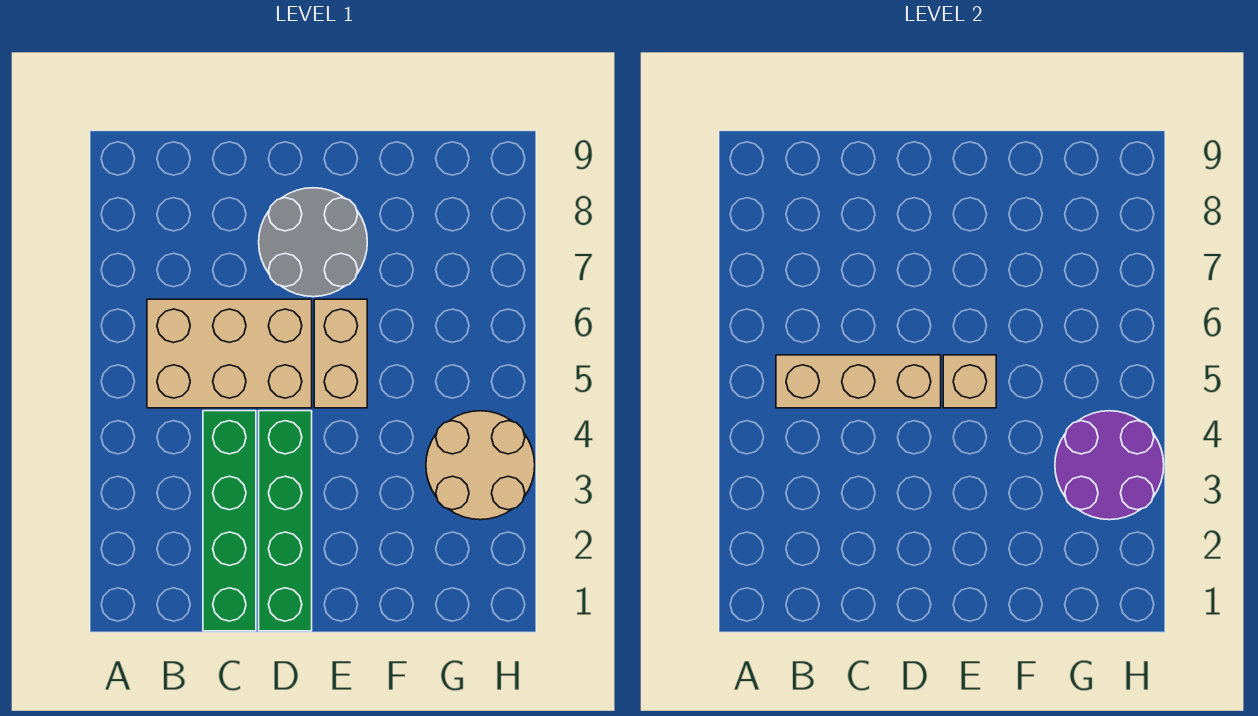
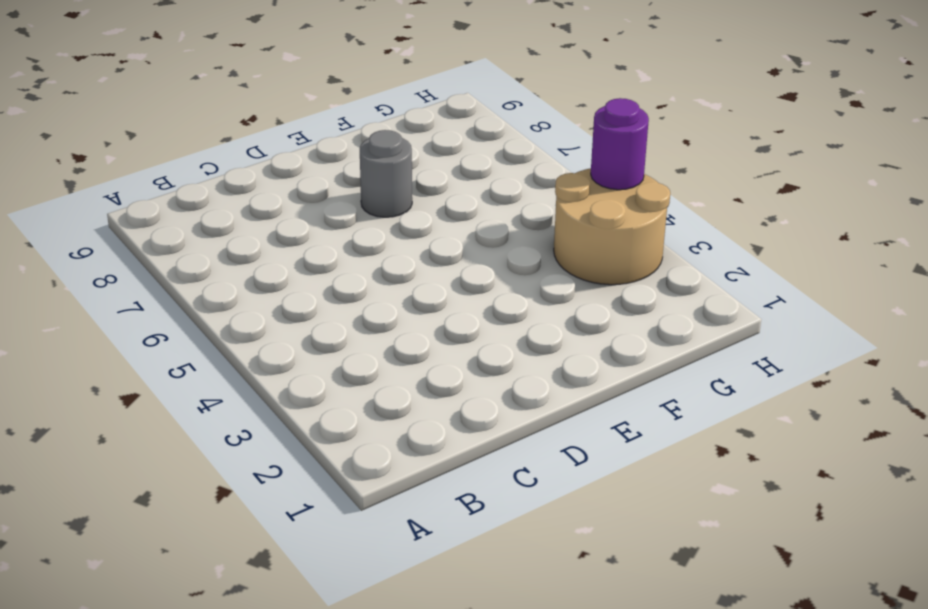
grey 1x1 round brick [360,130,412,217] -> grey 2x2 round brick [259,188,367,297]
purple 1x1 round brick [591,98,649,190] -> purple 2x2 round brick [1055,411,1164,520]
none -> tan 2x3 brick [147,299,312,408]
none -> green 1x4 brick [203,411,256,631]

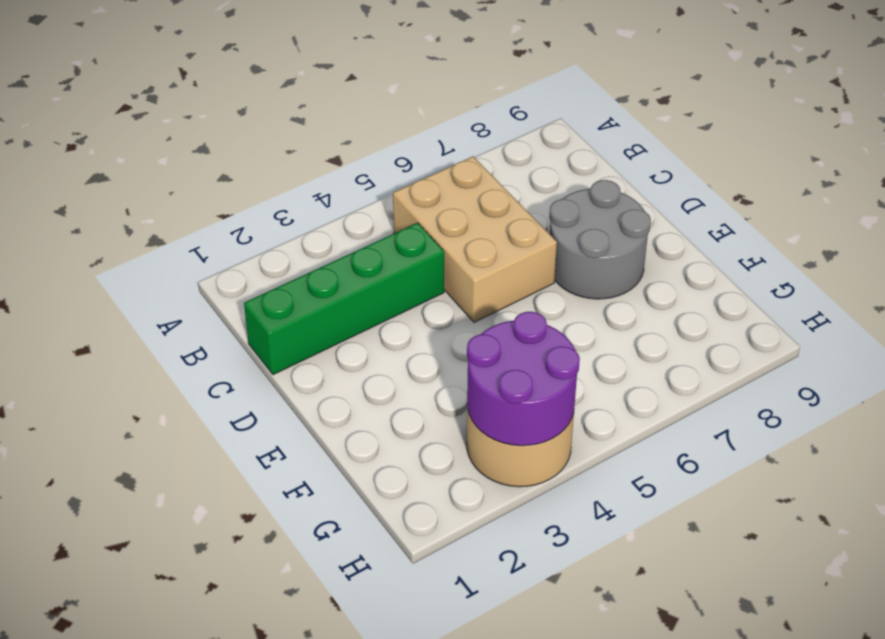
none -> green 1x4 brick [259,411,312,631]
none -> tan 1x2 brick [314,299,367,408]

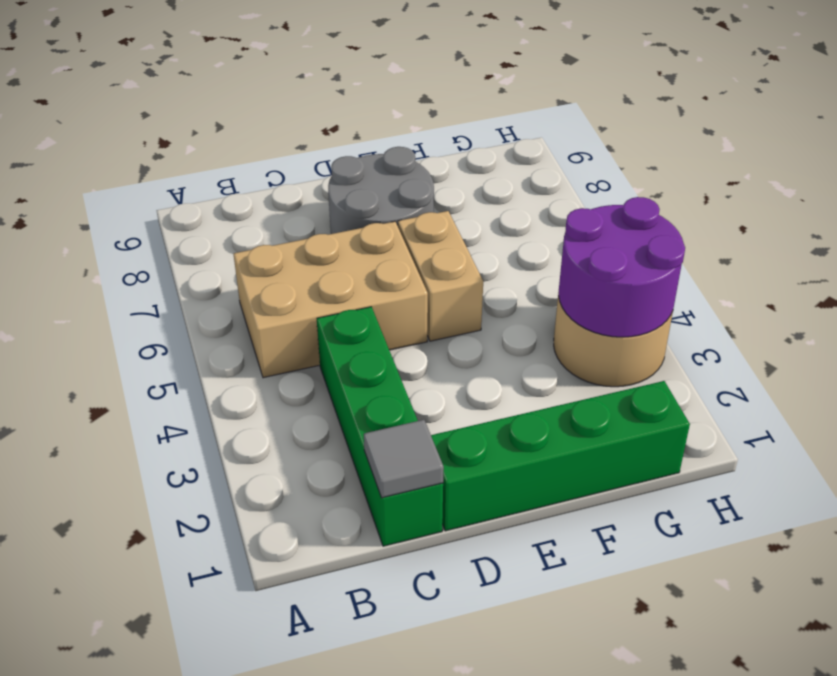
grey 1x1 tile [364,420,444,498] -> none
green 1x4 brick [431,381,690,531] -> green 1x4 brick turned to [259,411,312,631]
none -> tan 1x3 brick [776,355,941,408]
none -> tan 1x1 brick [943,355,996,408]

